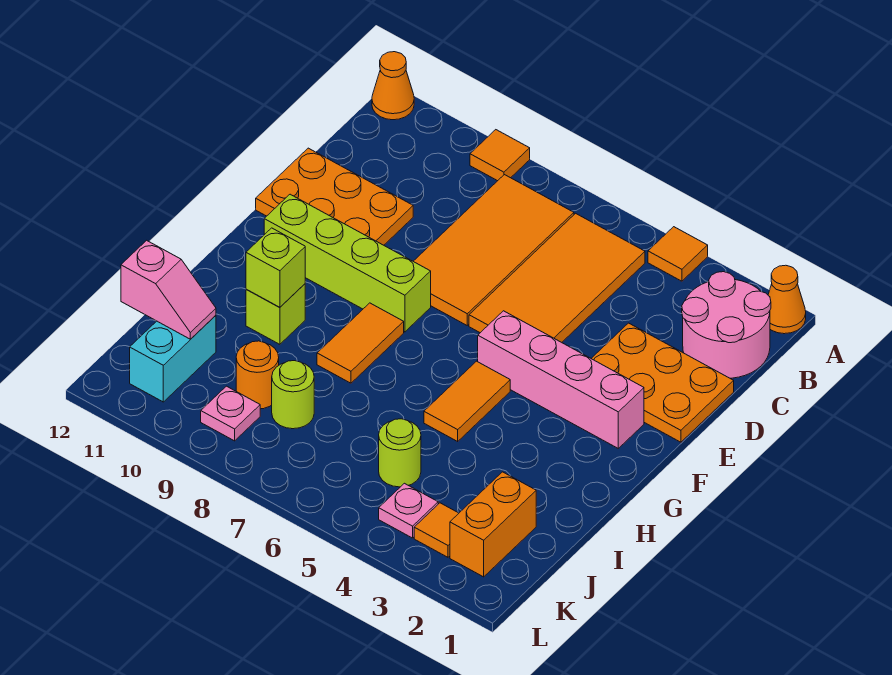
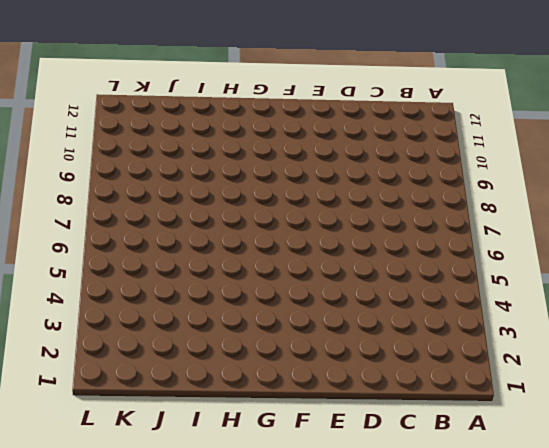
none -> orange 1x1 cone [768,265,806,334]
none -> orange 1x1 tile [648,227,708,281]
none -> orange 1x1 tile [470,130,530,181]

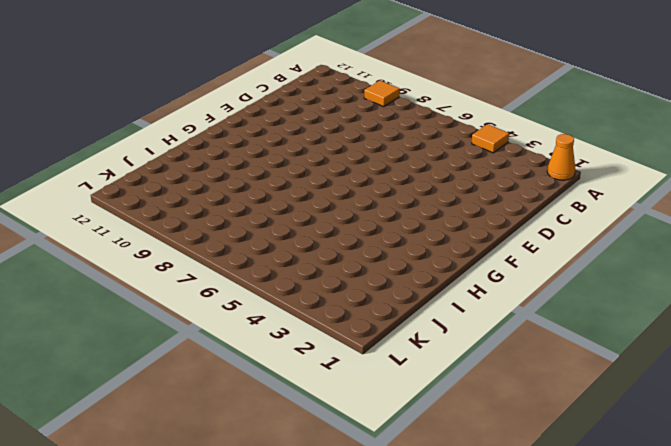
none -> orange 1x1 cone [372,52,414,120]
none -> pink 2x2 round brick [682,272,771,378]
none -> orange 2x4 tile [469,213,645,342]

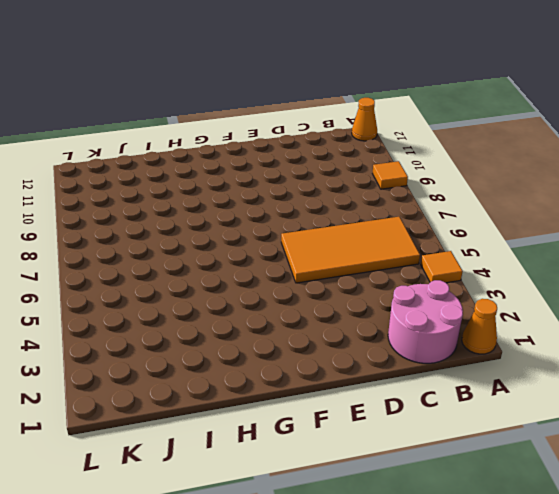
none -> orange 2x4 tile [413,175,574,325]
none -> orange 2x3 plate [591,323,734,442]
none -> orange 2x3 plate [256,148,413,245]

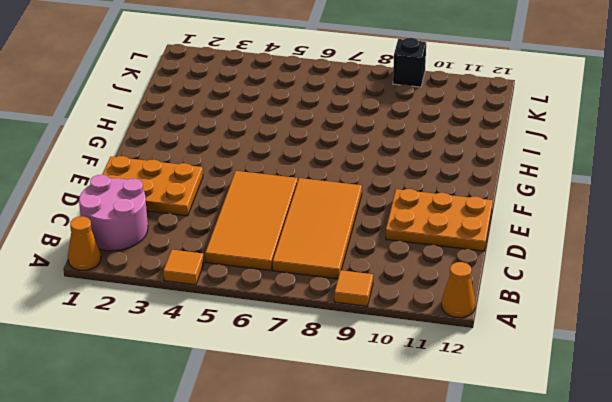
black 1x1 brick [393,38,426,87] -> none
none -> pink 1x4 brick [478,311,644,448]
none -> lime 1x4 brick [264,194,431,332]
none -> orange 1x2 tile [424,361,510,441]

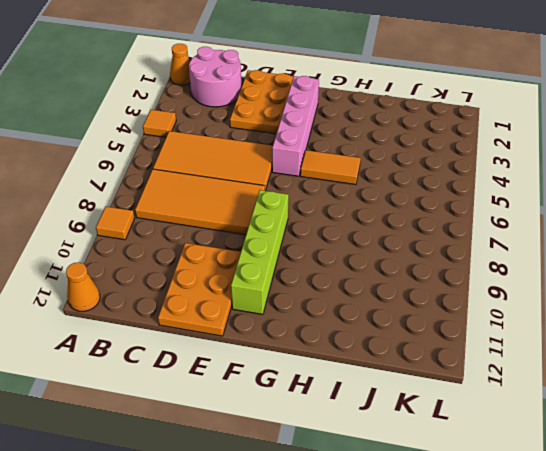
none -> orange 1x2 tile [317,303,404,383]
none -> lime 1x1 brick [246,284,305,344]
none -> orange 1x2 brick [450,472,536,577]

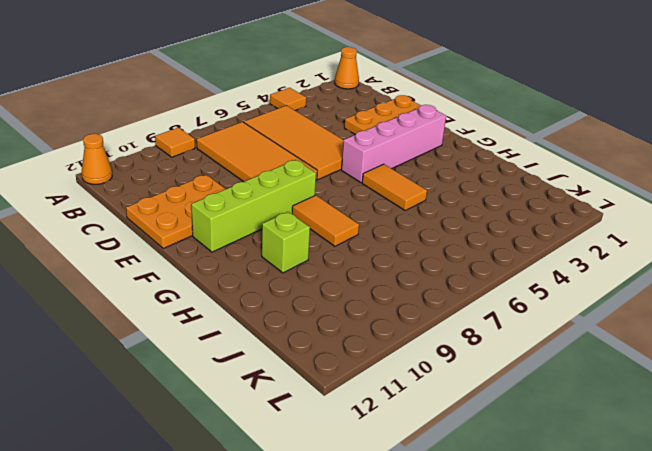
none -> pink 2x2 round brick [682,272,771,378]
none -> orange 1x2 brick [450,472,536,577]
none -> lime 1x1 round brick [379,419,421,487]

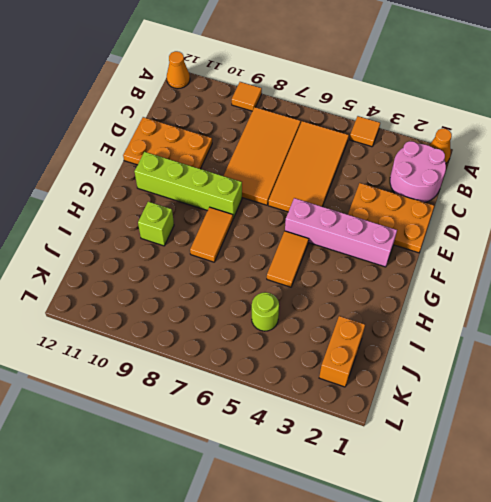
none -> lime 1x1 round brick [272,361,314,429]
none -> orange 1x1 round brick [236,341,279,409]
none -> cyan 1x2 brick [130,316,216,402]

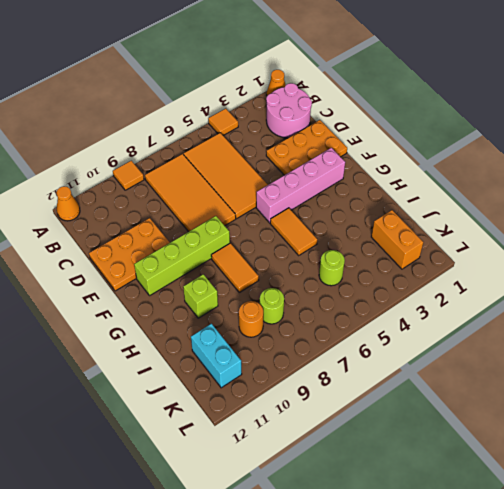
none -> orange 1x1 tile [414,503,459,557]
none -> pink 1x1 plate [379,483,438,538]
none -> pink 1x1 plate [201,386,260,441]

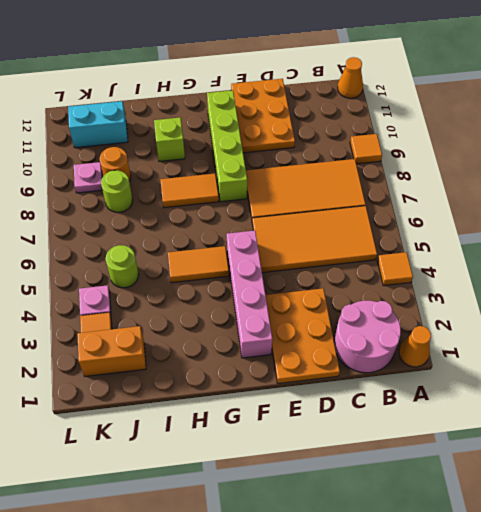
none -> lime 1x1 brick [246,228,305,307]
none -> pink 1x2 slope [121,240,216,339]

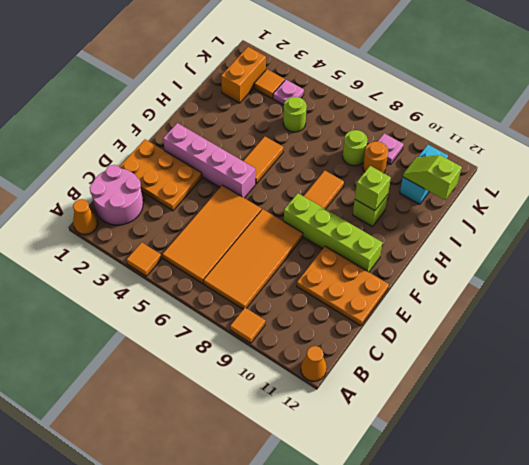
lime 1x2 slope [403,155,462,200] -> pink 1x2 slope [121,240,216,339]

